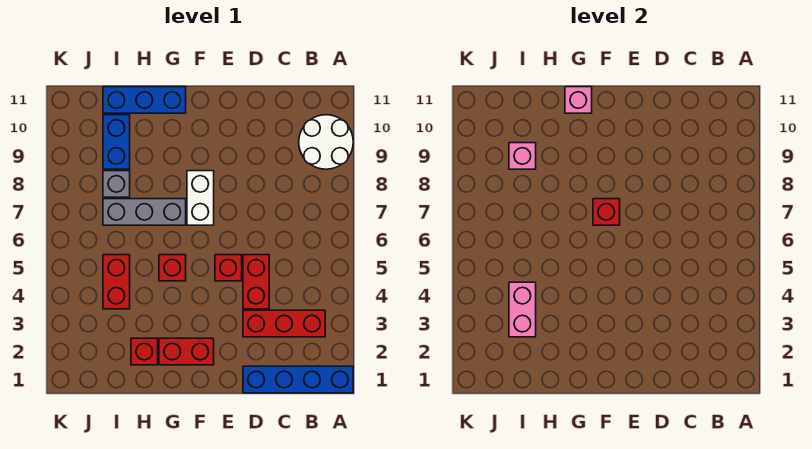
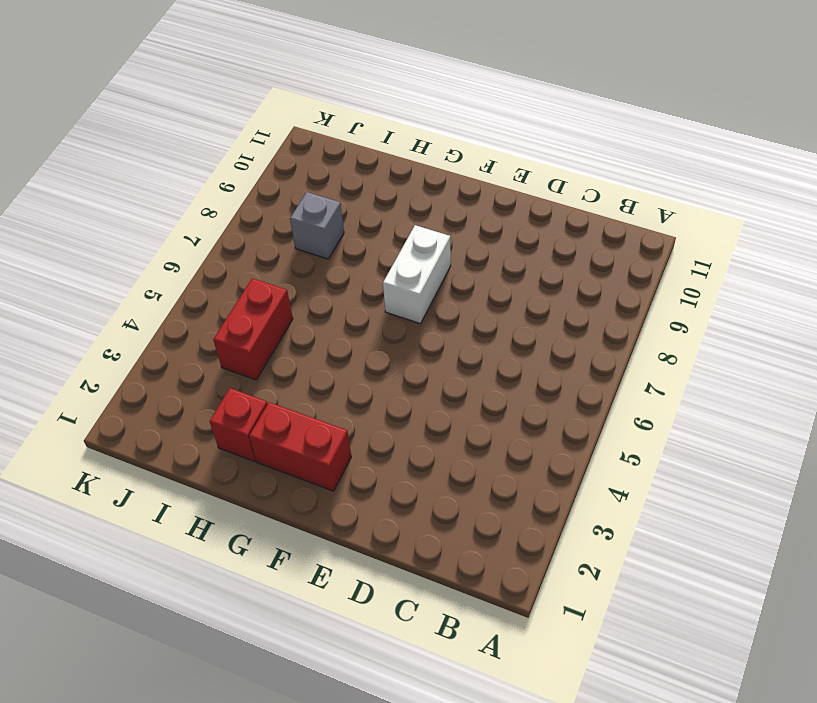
none -> blue 1x4 brick [243,366,353,393]
none -> white 2x2 round brick [299,115,353,169]
none -> red 1x3 brick [243,310,325,337]

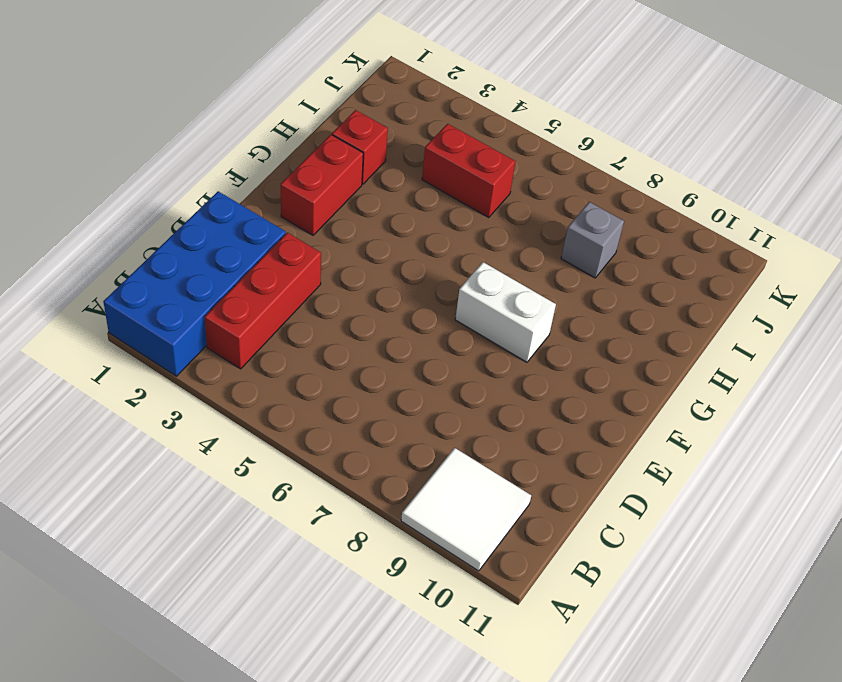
blue 2x4 brick [103,191,286,376] -> blue 1x4 brick [243,366,353,393]
white 2x2 tile [401,448,531,571] -> white 2x2 round brick [299,115,353,169]
none -> red 1x2 brick [243,255,269,309]
none -> red 1x1 brick [215,255,242,281]
none -> red 1x1 brick [159,255,186,281]

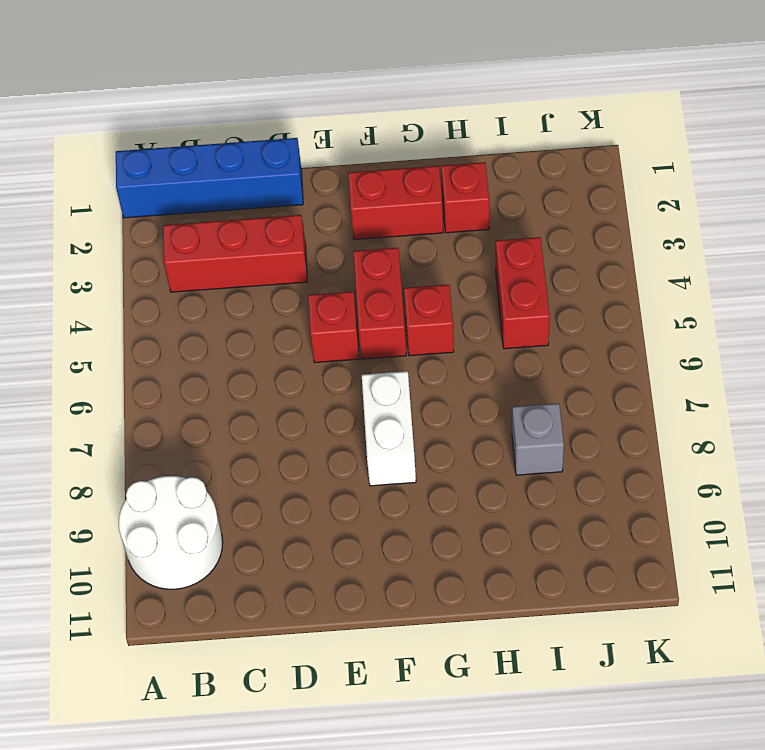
red 1x2 brick [353,248,406,359] -> red 1x2 brick moved to [243,255,269,309]
none -> grey 1x3 brick [103,199,186,225]
none -> blue 1x3 brick [103,87,186,113]
none -> blue 1x2 brick [103,115,130,169]

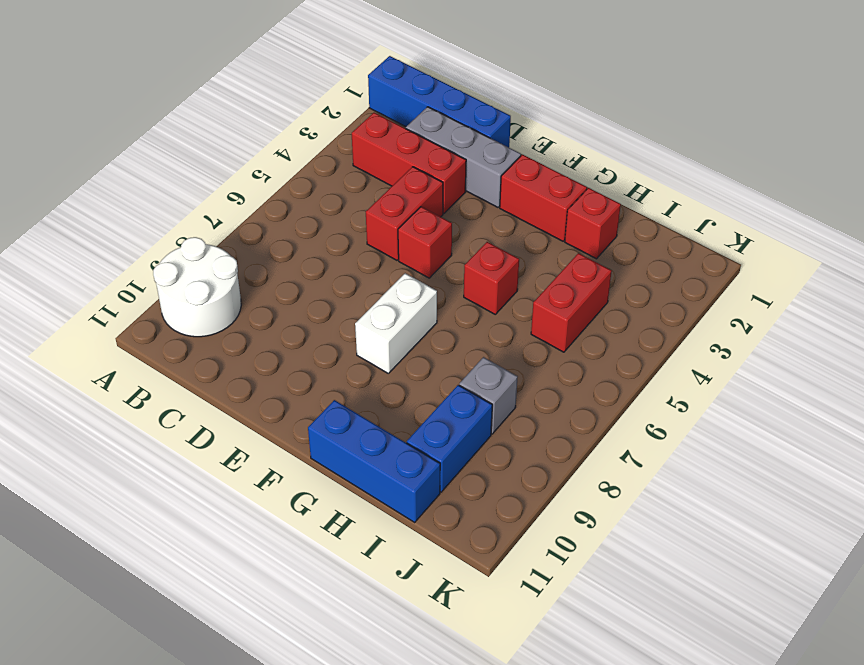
grey 1x3 brick [406,107,521,207] -> grey 1x3 brick moved to [103,199,186,225]
none -> red 1x1 brick [593,199,620,225]
none -> pink 1x1 brick [565,87,592,113]
none -> pink 1x2 brick [509,282,536,337]

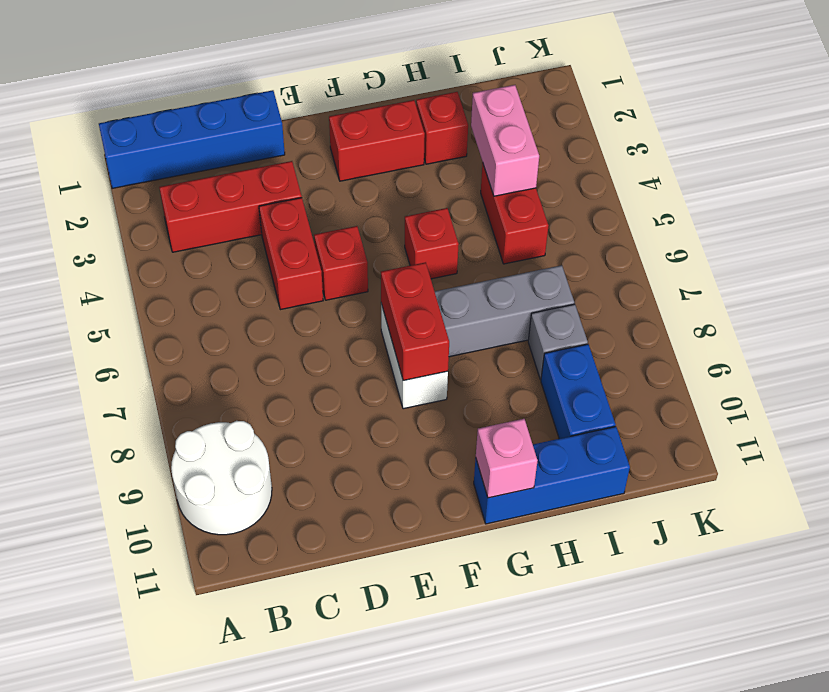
red 1x2 brick [381,262,449,381] -> red 1x1 brick [593,199,620,225]
none -> pink 1x1 brick [509,143,536,169]

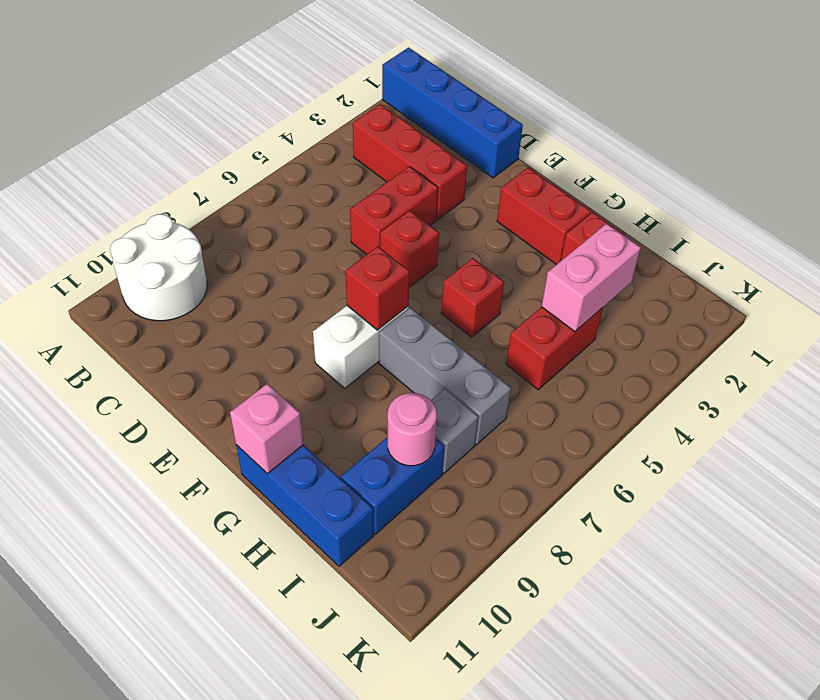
pink 1x1 round brick [388,393,437,466] -> pink 1x1 brick [509,143,536,169]

